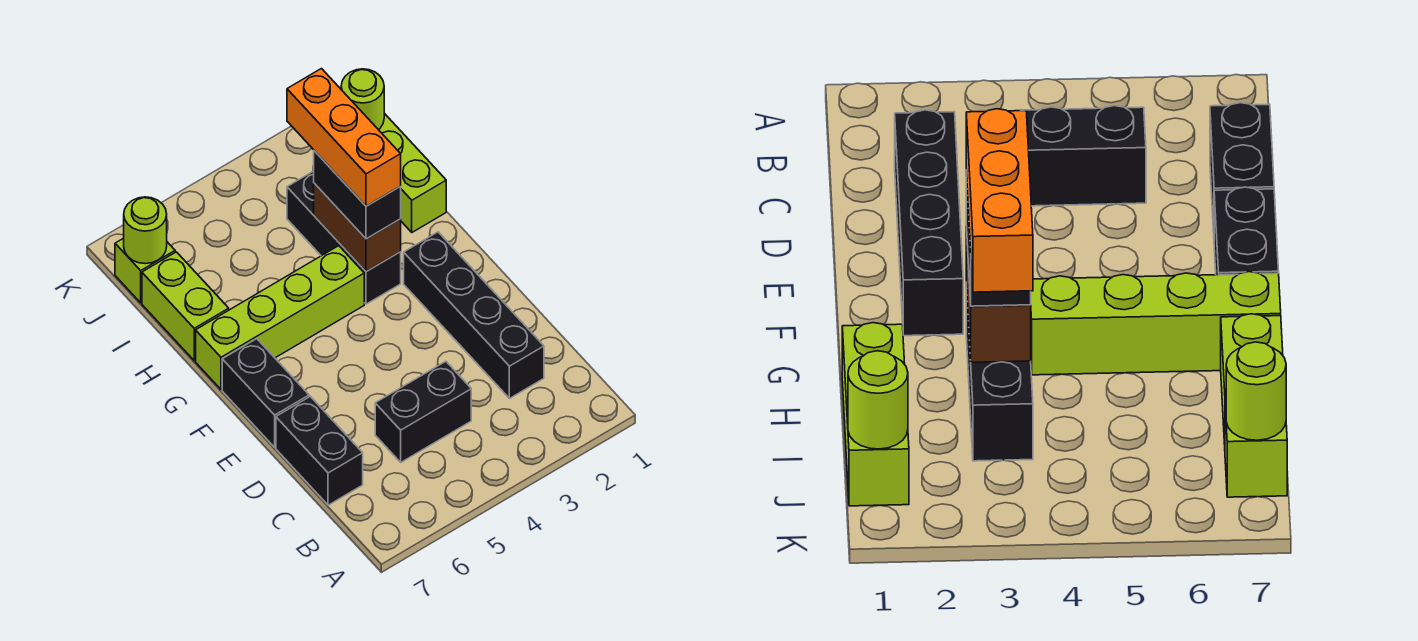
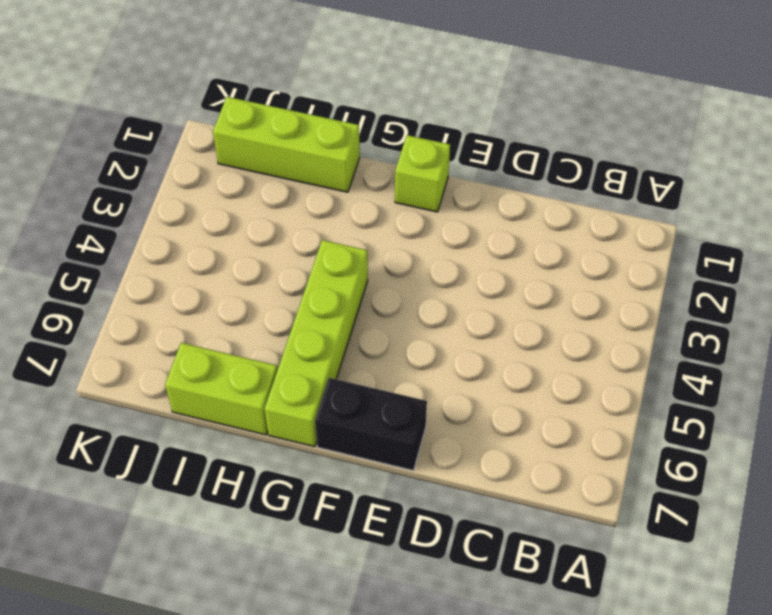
lime 1x1 brick [395,135,450,212] -> lime 1x1 brick moved to [115,238,175,303]
none -> black 1x4 brick [404,232,544,398]
none -> black 1x2 brick [375,361,471,462]
none -> black 1x2 brick [276,396,363,505]

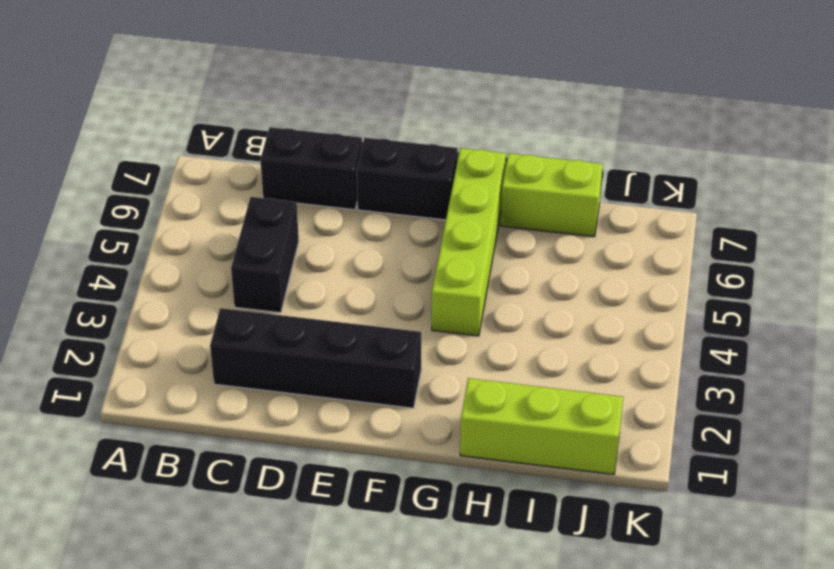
none -> black 1x3 brick [287,171,401,304]
none -> lime 1x1 brick [115,238,175,303]
none -> brown 1x2 brick [314,183,401,272]

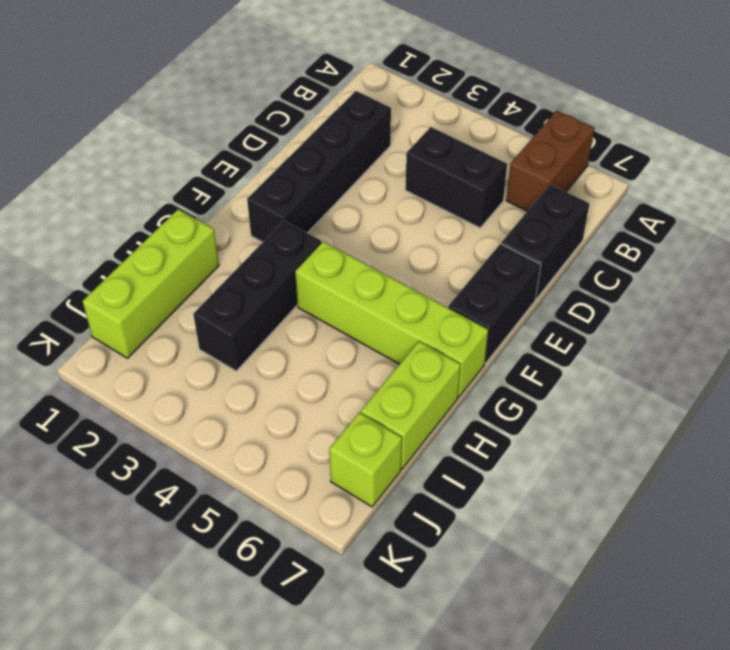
brown 1x2 brick [506,110,594,211] -> brown 1x2 brick moved to [314,183,401,272]
none -> lime 1x1 round brick [341,69,384,130]
none -> lime 1x1 round brick [124,197,167,264]
none -> black 1x2 brick [314,151,401,239]

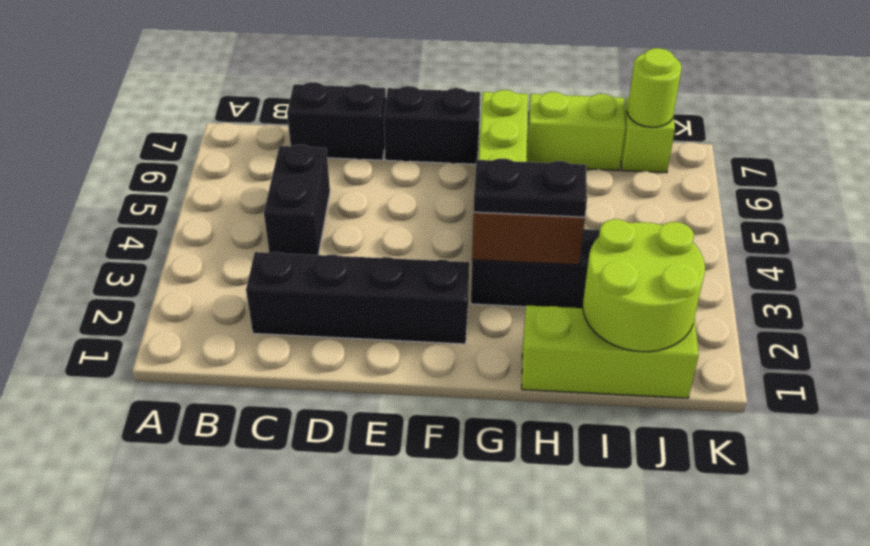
black 1x2 plate [474,158,587,217] -> black 1x2 brick [314,151,401,239]
lime 2x2 round brick [583,219,705,352] -> lime 1x1 round brick [341,69,384,130]
none -> orange 1x3 brick [287,69,401,206]

